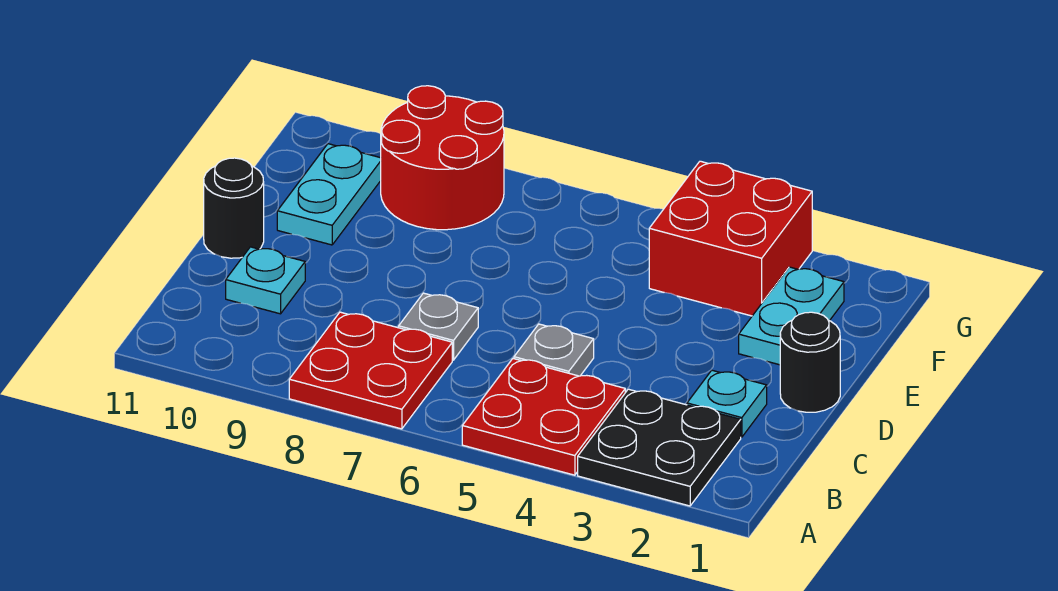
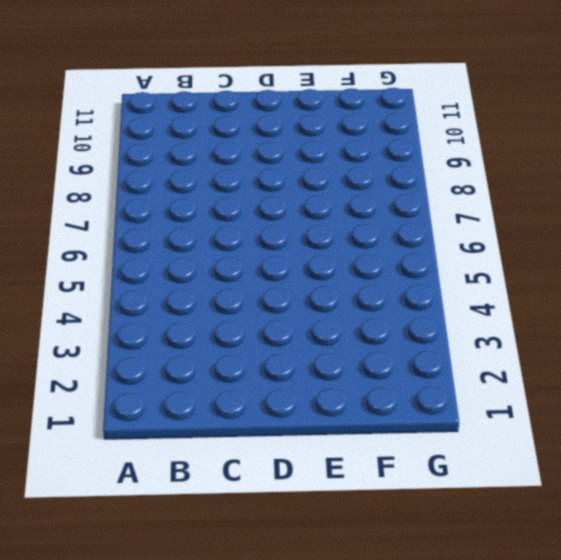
none -> black 2x2 plate [578,389,741,506]
none -> red 2x2 plate [462,359,625,475]
none -> red 2x2 plate [289,312,452,429]

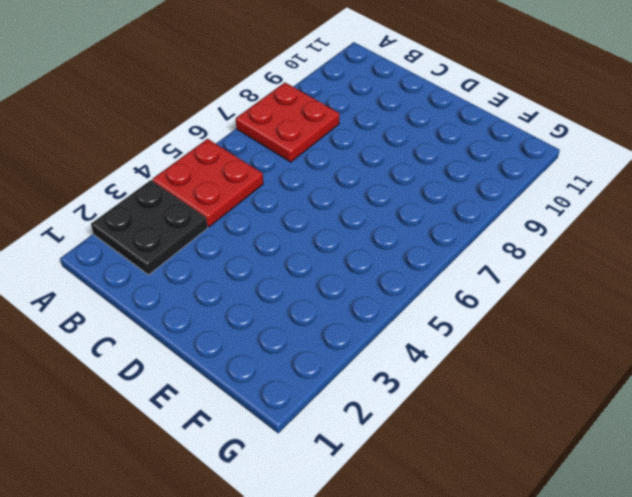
none -> cyan 1x1 plate [687,370,767,437]
none -> grey 1x1 plate [514,324,594,376]
none -> grey 1x1 plate [399,293,478,360]

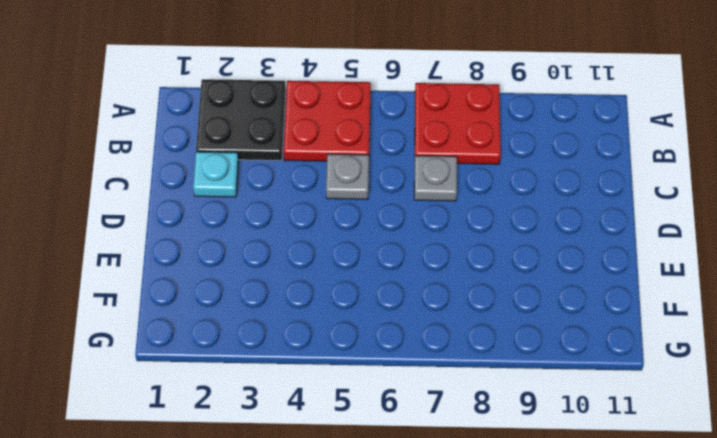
none -> cyan 1x1 plate [226,247,305,314]
none -> black 1x1 round brick [780,312,840,412]
none -> black 1x1 round brick [204,158,264,258]

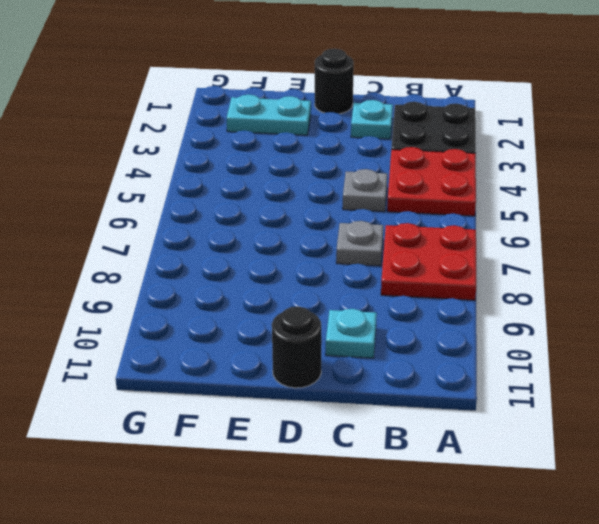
none -> cyan 1x2 plate [277,144,381,245]
none -> red 2x2 brick [649,161,812,316]
none -> red 2x2 round brick [381,86,504,230]

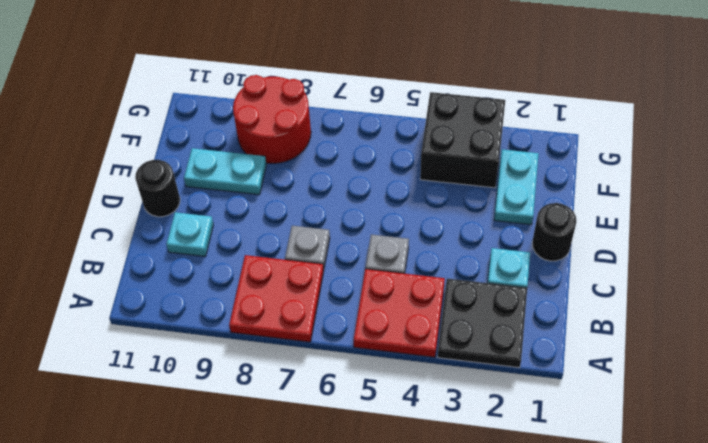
cyan 1x2 plate [184,148,266,195] -> cyan 1x2 plate turned to [277,144,381,245]
black 2x2 brick [420,92,505,188] -> red 2x2 brick [649,161,812,316]

